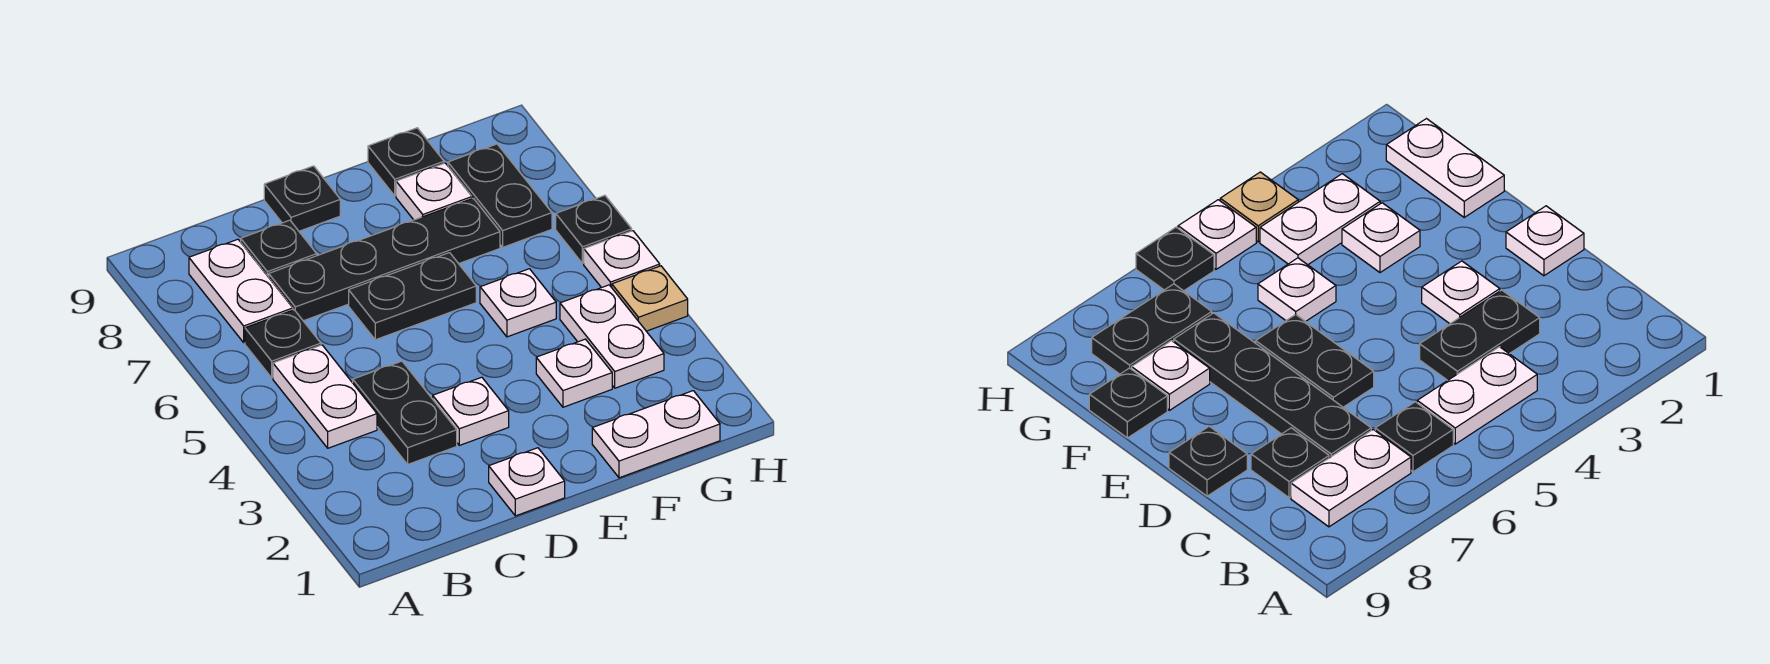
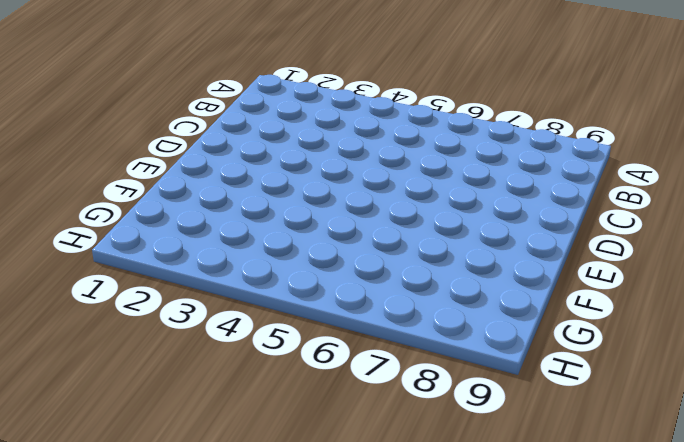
none -> white 1x2 plate [273,345,377,448]
none -> black 1x1 plate [245,310,321,378]
none -> white 1x2 plate [189,239,293,343]

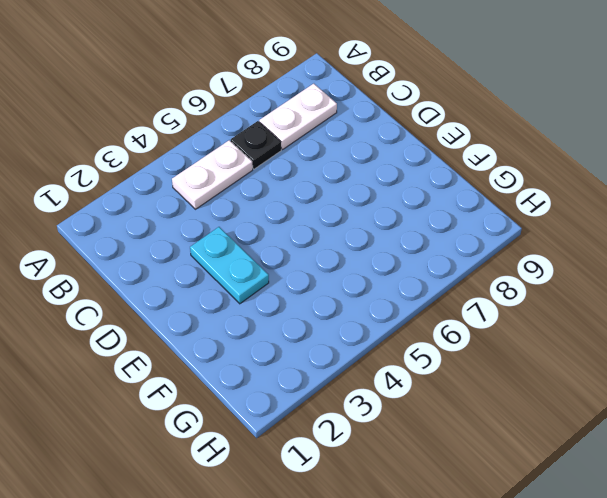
cyan 1x2 plate [190,227,269,304] -> white 1x1 plate [433,377,509,445]
none -> black 1x2 plate [353,361,457,464]
none -> black 1x4 plate [269,198,500,321]
none -> black 1x1 plate [241,220,317,277]

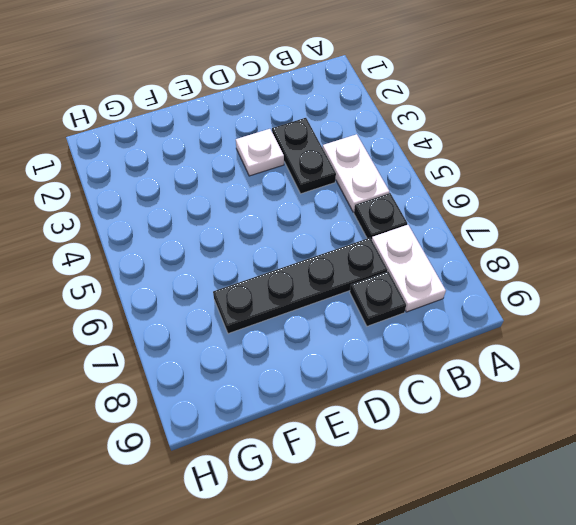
none -> white 1x1 plate [489,448,565,516]
none -> black 1x2 plate [349,253,476,340]
none -> black 1x1 plate [264,166,340,231]

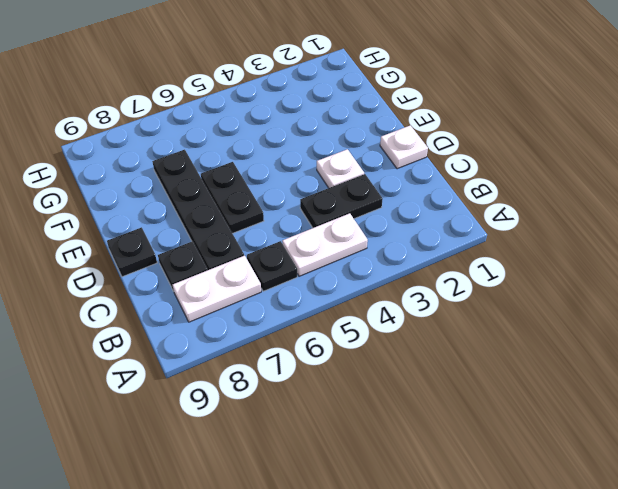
none -> white 1x2 plate [592,391,720,478]
none -> white 1x1 plate [536,339,612,407]
none -> white 1x1 plate [480,269,556,337]

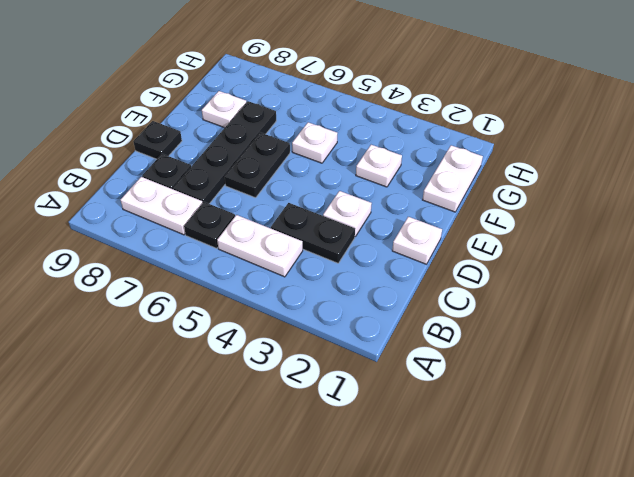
none -> black 1x1 plate [368,128,444,196]
none -> white 1x2 plate [560,285,664,388]
none -> black 1x2 plate [448,144,552,247]

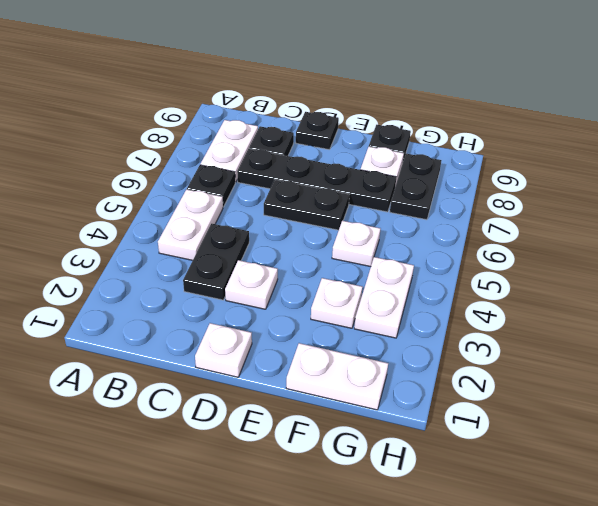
none -> tan 1x1 plate [612,266,688,331]
none -> white 1x1 plate [584,231,660,288]
none -> black 1x1 plate [556,195,632,264]

